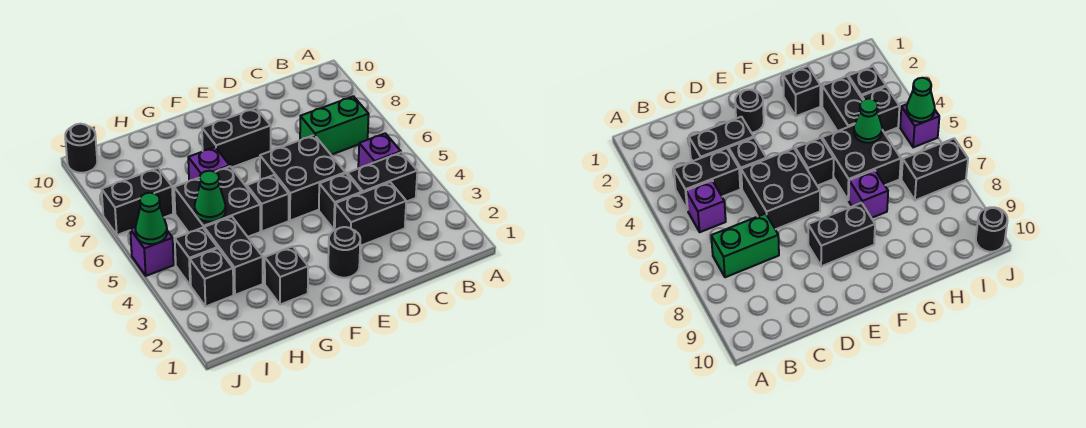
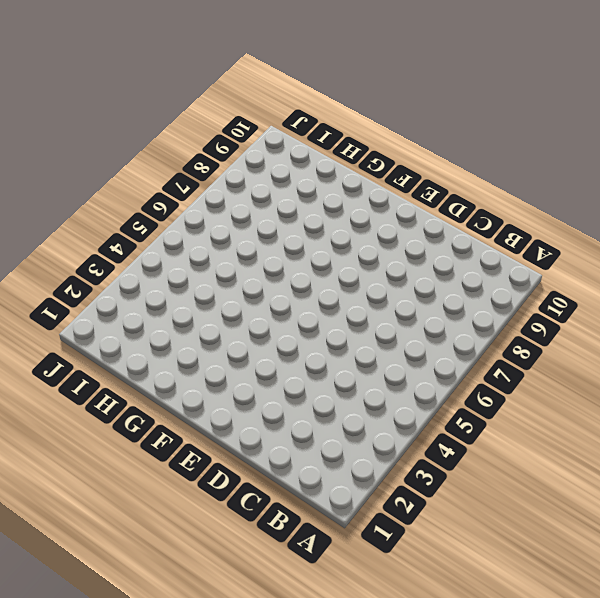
none -> black 1x2 brick [347,152,417,202]
none -> purple 1x1 brick [358,133,401,168]
none -> green 1x2 brick [300,96,369,155]

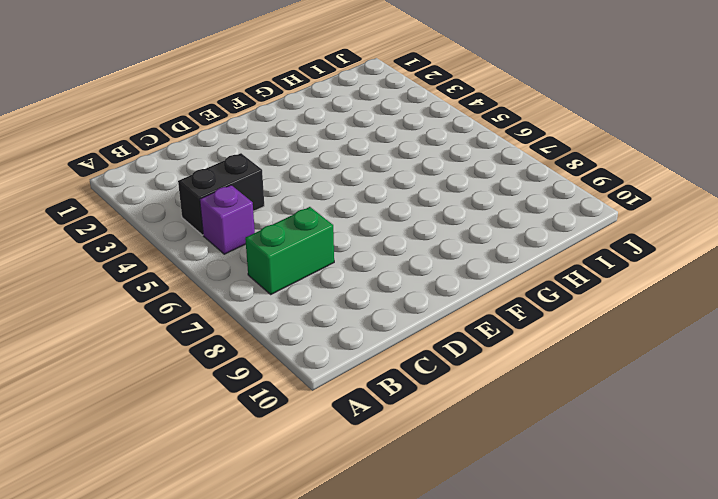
none -> black 1x2 brick [335,182,406,246]
none -> black 1x1 brick [319,173,362,230]
none -> black 2x2 brick [260,135,345,221]

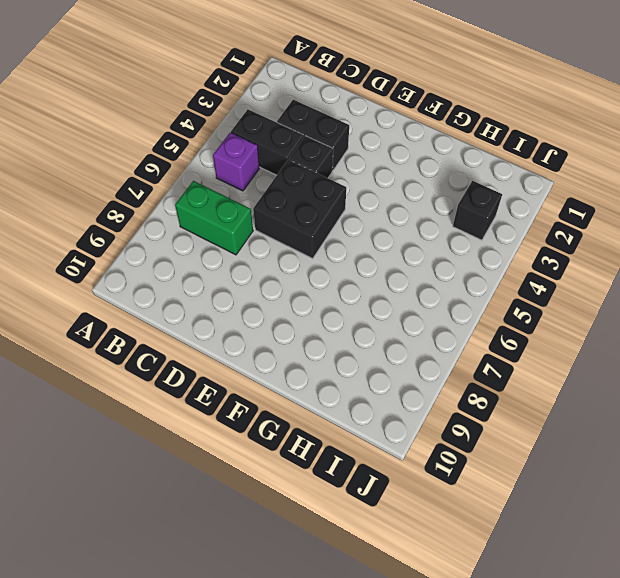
none -> black 1x1 round brick [328,227,360,278]
none -> black 1x2 brick [202,108,271,168]
none -> black 1x1 brick [247,175,289,231]

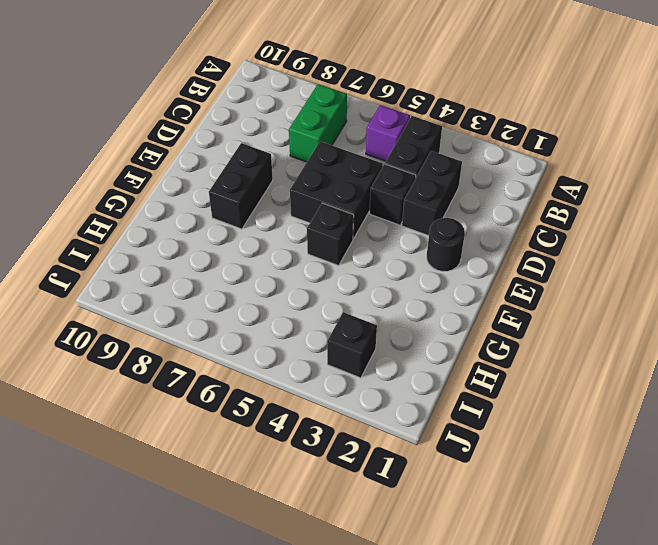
none -> black 1x1 brick [265,246,308,305]
none -> black 2x2 brick [174,166,260,237]
none -> purple 1x1 brick [188,147,230,181]

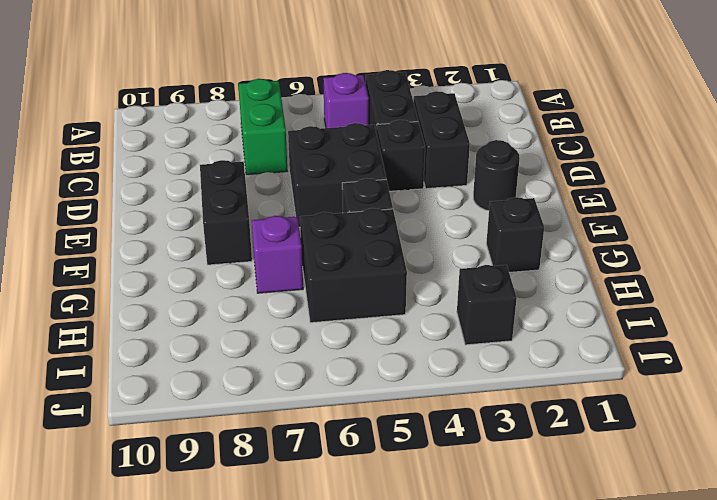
none -> black 1x2 brick [204,217,263,295]
none -> black 1x1 brick [175,228,217,285]
none -> black 1x2 brick [102,168,173,235]

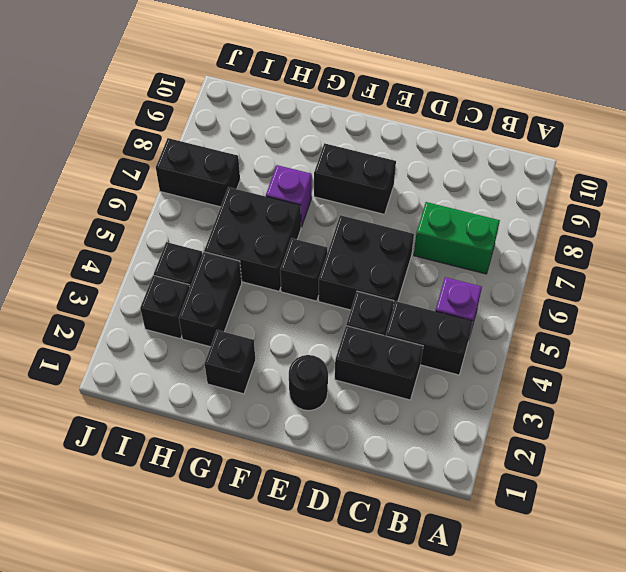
none -> purple 1x1 brick [130,227,174,276]
none -> black 1x1 round brick [65,124,97,173]
none -> green 1x1 cone [195,171,226,222]

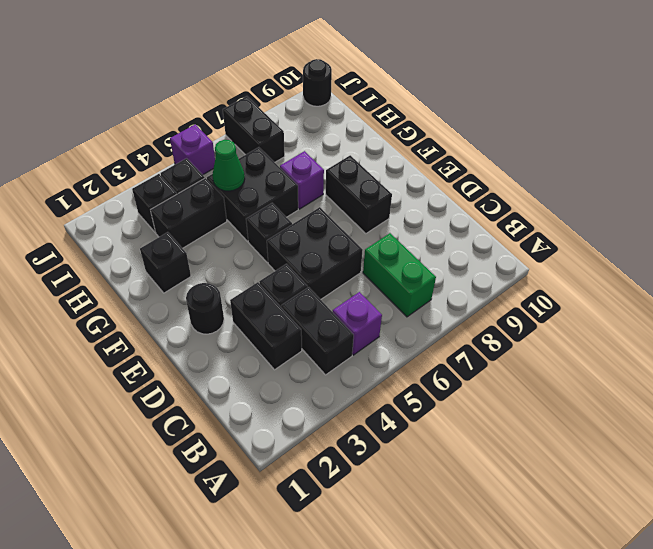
none -> green 1x1 cone [135,193,167,244]

